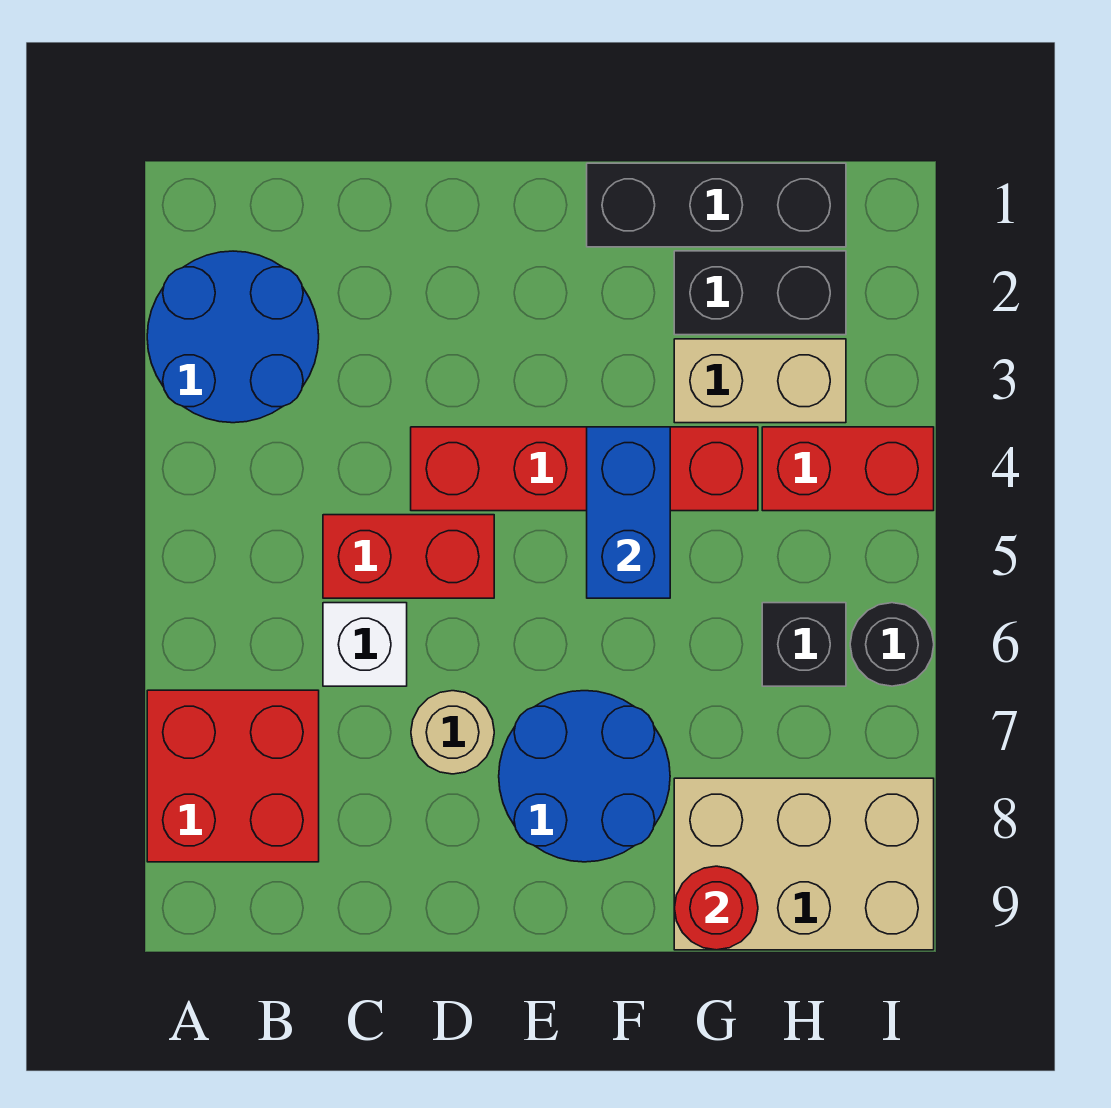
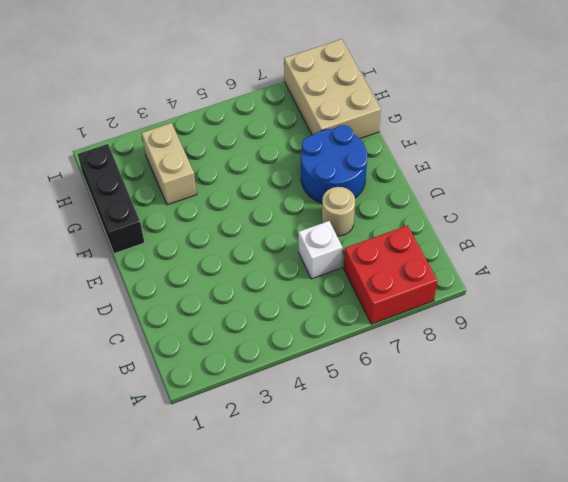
none -> blue 2x2 round brick [147,251,319,423]
none -> red 1x2 brick [323,515,494,598]
none -> red 1x4 brick [411,427,758,511]

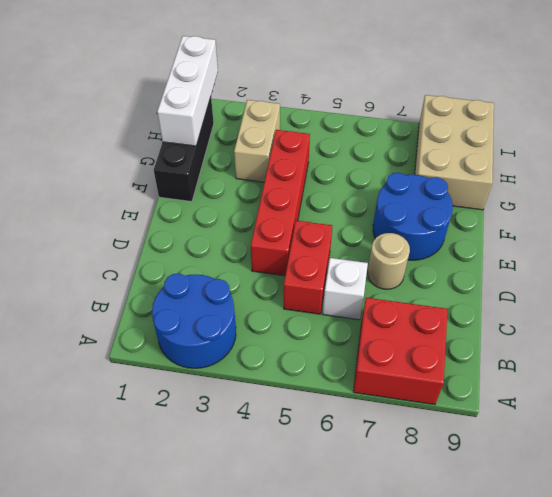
white 1x3 brick [157,36,218,146] -> none
none -> black 1x2 brick [674,251,846,335]
none -> red 1x2 brick [762,427,934,511]
none -> black 1x1 brick [762,603,846,686]

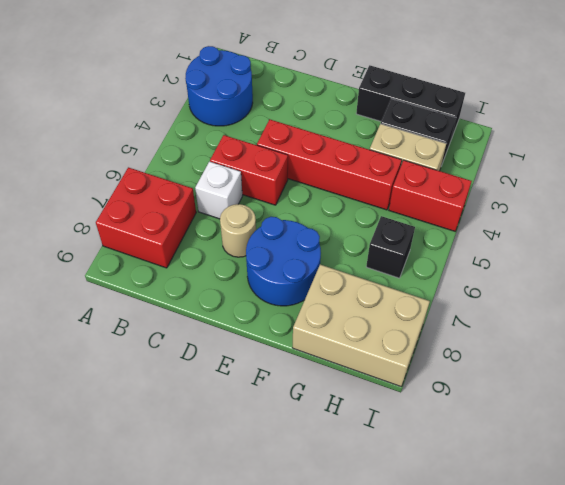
none -> black 1x1 round brick [850,603,934,686]
none -> blue 1x2 brick [587,427,670,598]
none -> red 1x1 round brick [674,866,758,950]

